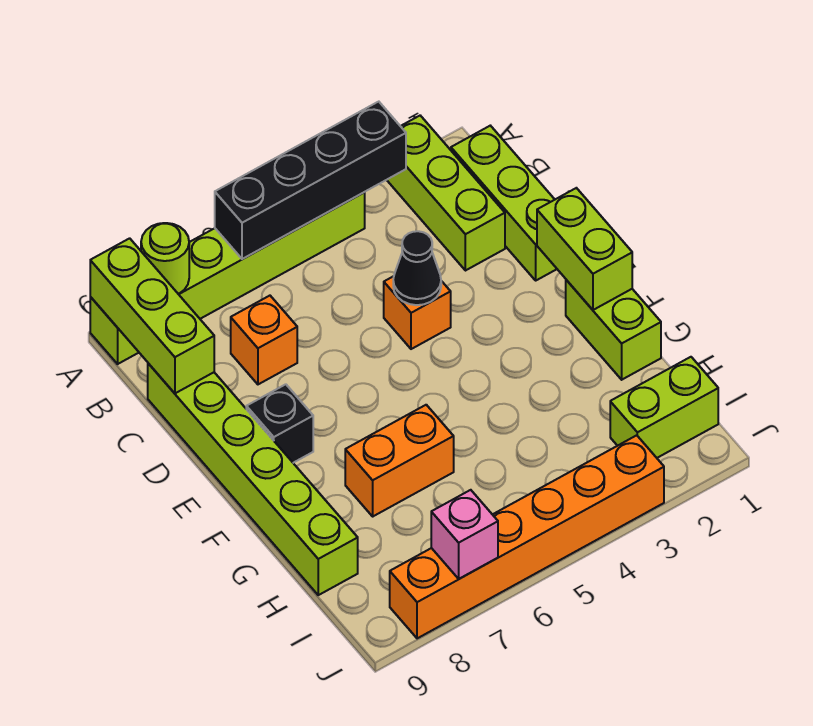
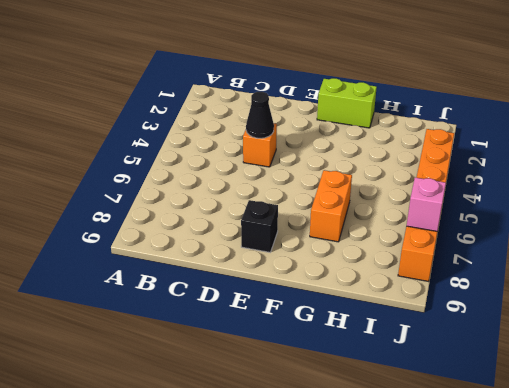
none -> lime 1x3 brick [387,116,505,271]
none -> lime 1x6 brick [90,193,365,364]
none -> lime 1x3 brick [451,126,557,280]

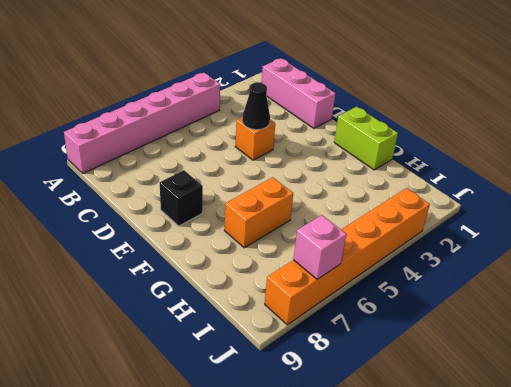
pink 1x6 brick [64,73,220,173] -> lime 1x6 brick [90,193,365,364]
pink 1x3 brick [262,59,336,128] -> lime 1x3 brick [451,126,557,280]
none -> lime 1x3 brick [387,116,505,271]
none -> orange 1x1 brick [231,296,297,384]
none -> lime 1x6 brick [148,363,358,595]

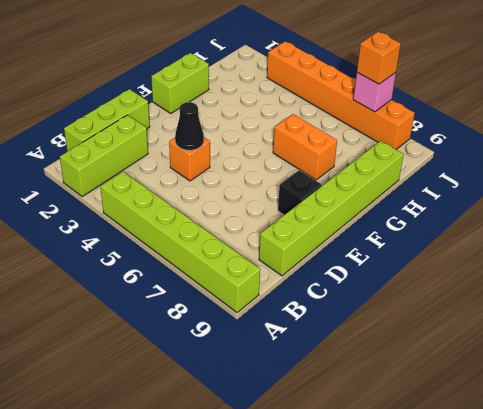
orange 1x1 brick [357,32,401,84] -> orange 1x1 brick moved to [231,296,297,384]
none -> lime 1x2 brick [610,357,718,458]
none -> black 1x4 brick [215,102,406,259]
none -> lime 1x1 round brick [141,223,189,294]

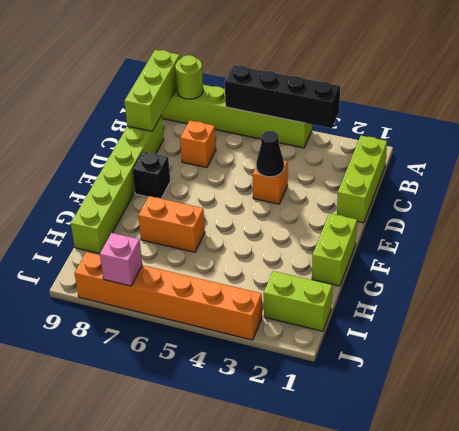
none -> lime 1x3 brick [387,116,505,271]
none -> lime 1x2 brick [537,188,632,310]

